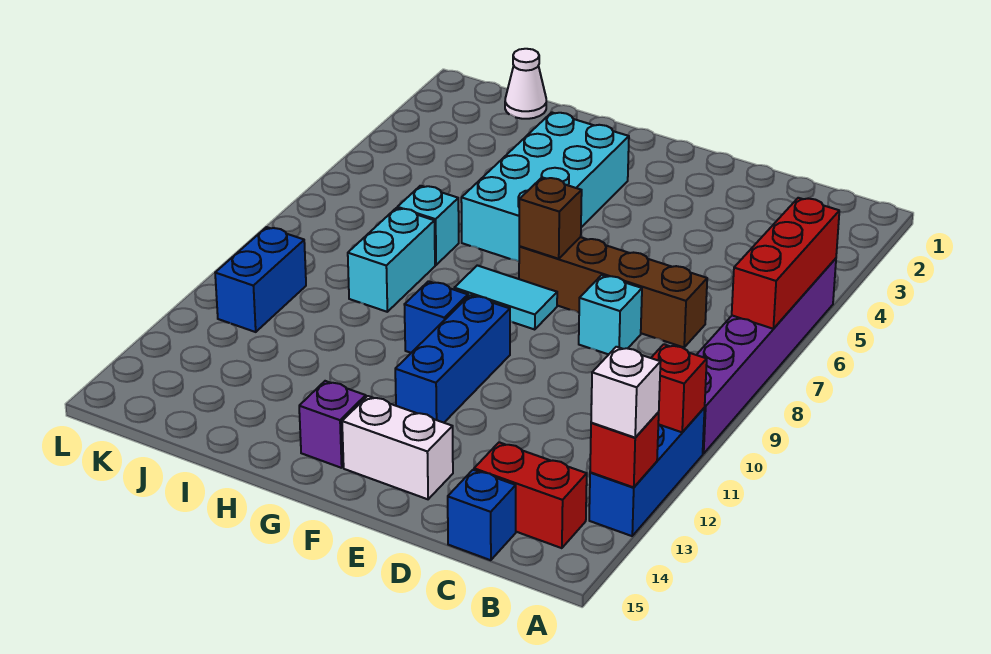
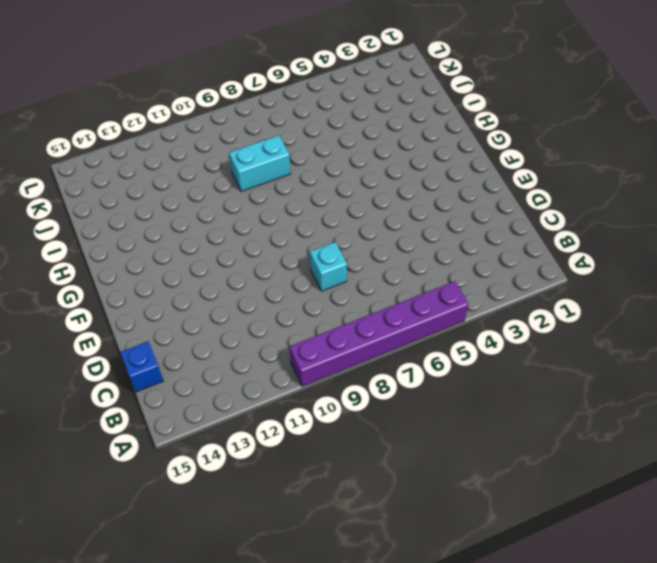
none -> blue 1x3 brick [589,408,705,536]
none -> red 1x2 brick [474,442,587,548]
none -> brown 1x4 brick [519,237,707,347]

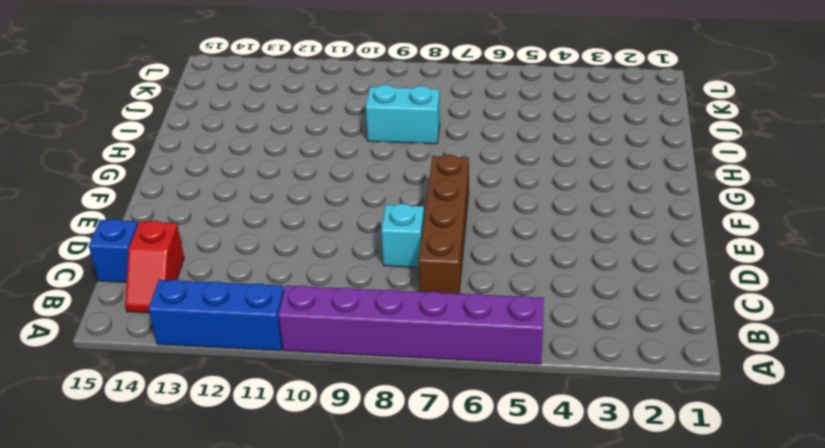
red 1x2 slope [125,220,184,313] -> red 1x2 brick [474,442,587,548]
none -> white 1x2 brick [342,396,453,499]
none -> cyan 1x2 tile [454,265,557,329]
none -> blue 1x3 brick [395,295,510,423]

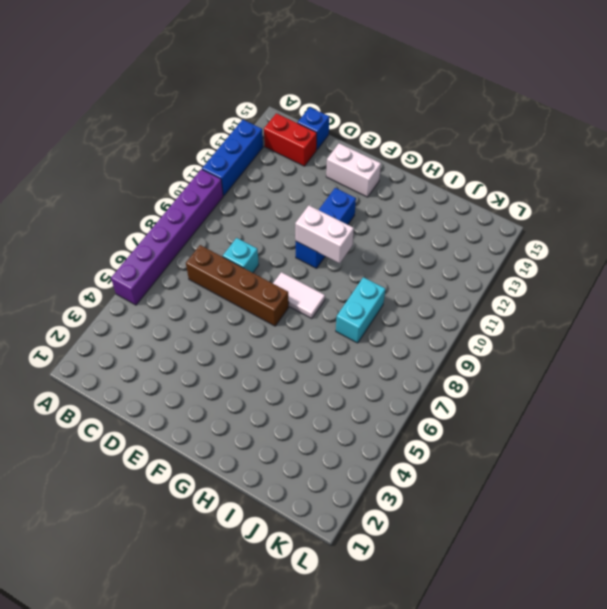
white 1x2 tile [273,272,325,318] -> cyan 1x2 tile [454,265,557,329]
white 1x2 brick [295,205,354,263] -> none
none -> cyan 2x4 brick [461,112,629,261]
none -> blue 1x1 brick [404,281,468,353]
none -> purple 1x1 brick [299,381,366,468]

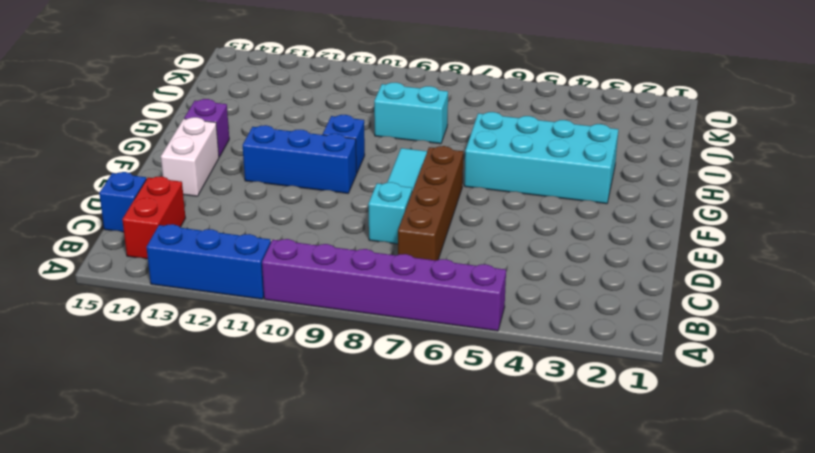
none -> cyan 1x1 brick [397,186,459,265]
none -> white 1x1 cone [505,49,546,119]
none -> blue 1x2 brick [215,227,306,332]

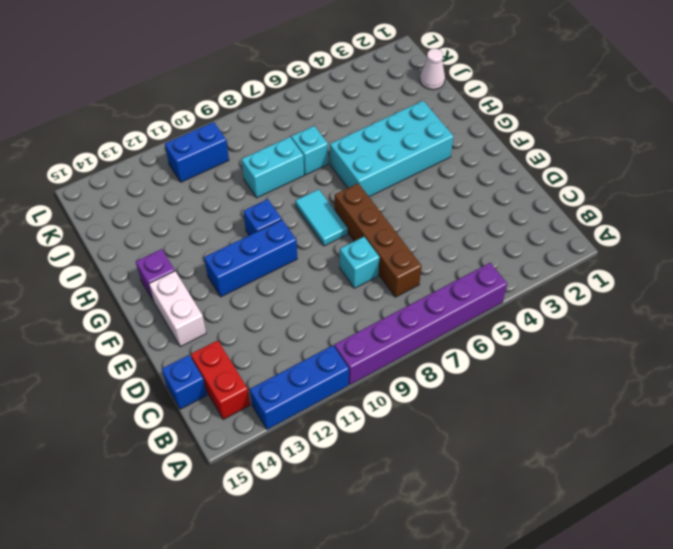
none -> red 1x3 brick [732,198,839,329]
none -> red 1x1 brick [651,344,707,432]
none -> red 1x1 brick [590,412,659,487]

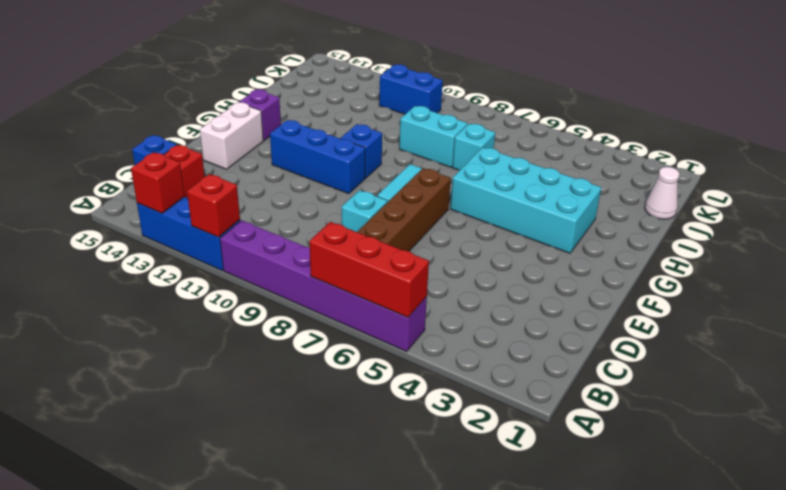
none -> brown 1x1 brick [519,177,582,259]
none -> white 1x1 brick [591,347,660,438]

